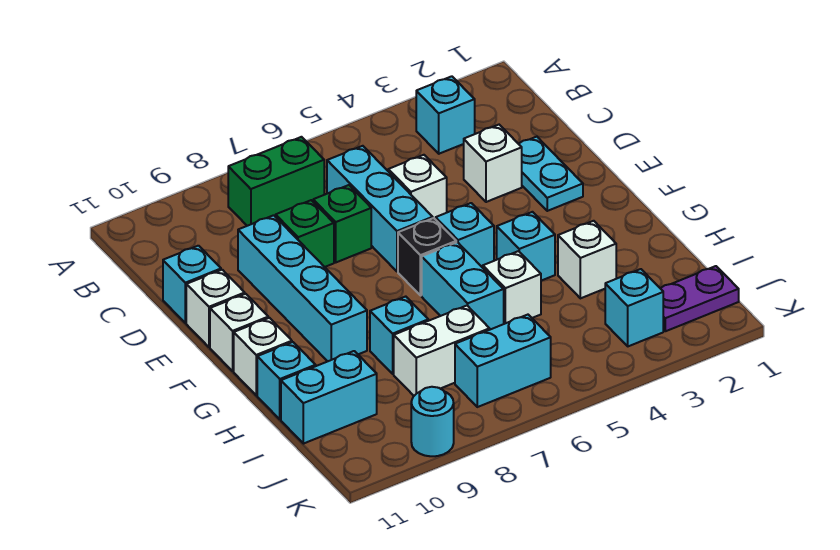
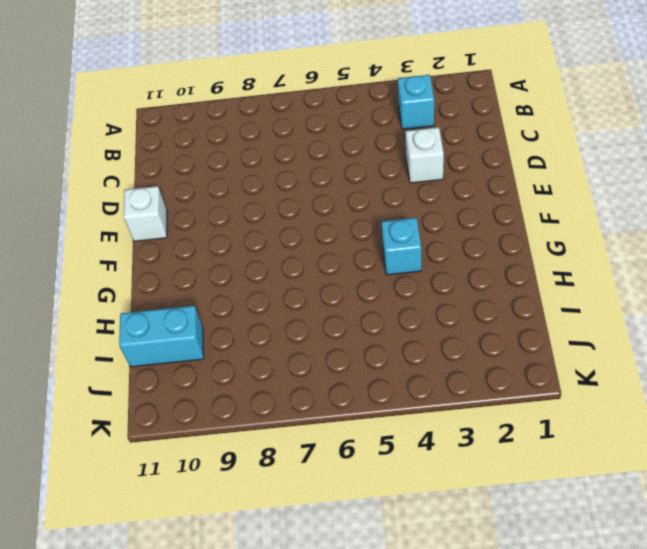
none -> green 1x2 brick [228,137,324,226]
none -> cyan 1x3 brick [327,146,433,271]
none -> cyan 1x2 plate [519,137,583,211]

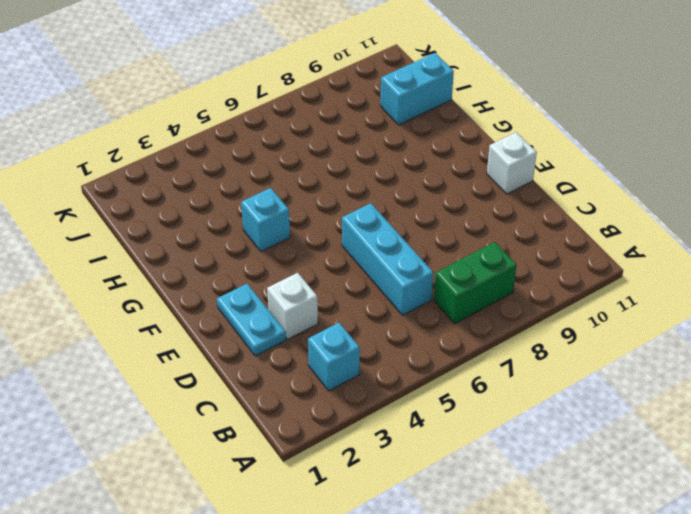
none -> white 1x1 brick [388,155,447,220]
none -> green 1x1 brick [313,185,371,262]
none -> green 1x1 brick [276,200,334,267]

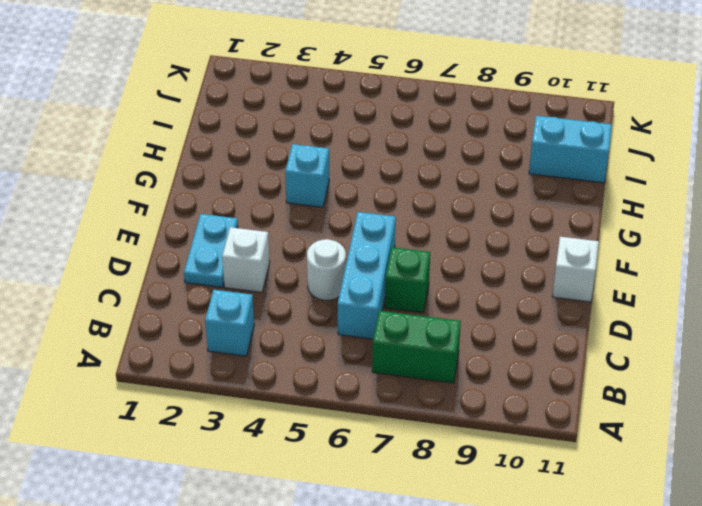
white 1x1 round brick [307,239,346,300] -> white 1x1 brick [388,155,447,220]
none -> green 1x1 brick [276,200,334,267]
none -> cyan 1x4 brick [238,215,367,361]
none -> cyan 1x1 brick [163,246,221,323]

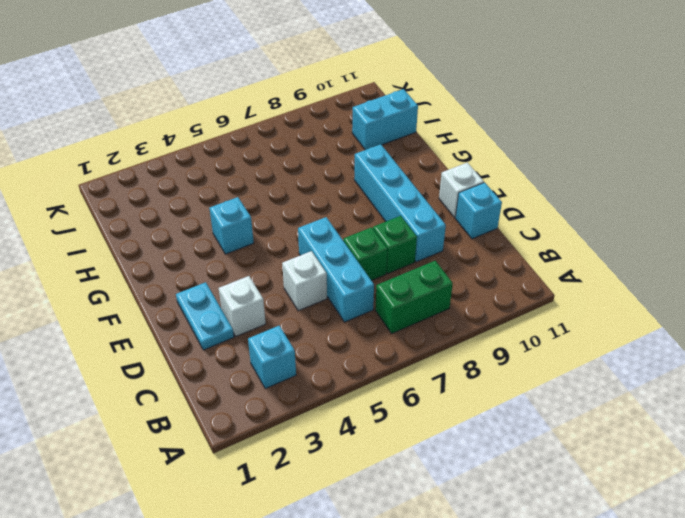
none -> cyan 1x1 brick [436,203,494,268]
none -> black 1x1 brick [398,218,456,296]
none -> white 1x1 brick [210,294,268,371]

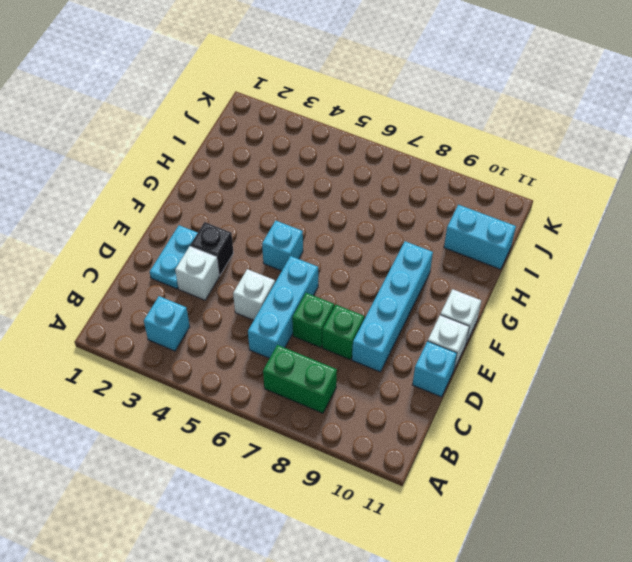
black 1x1 brick [190,222,233,276] -> black 1x1 brick moved to [398,218,456,296]
none -> cyan 1x1 brick [497,212,555,281]
none -> cyan 1x2 brick [422,242,504,330]
none -> white 1x1 brick [234,318,292,395]

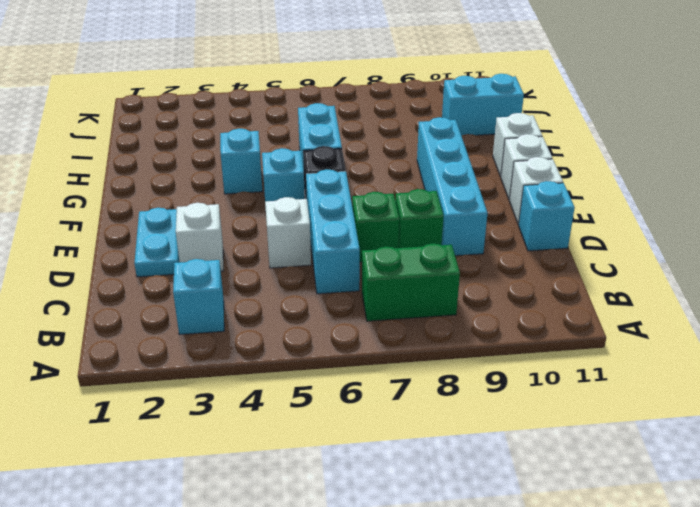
none -> white 1x1 brick [558,221,616,298]
none -> white 1x1 brick [483,251,541,324]
none -> cyan 1x1 brick [370,297,428,374]

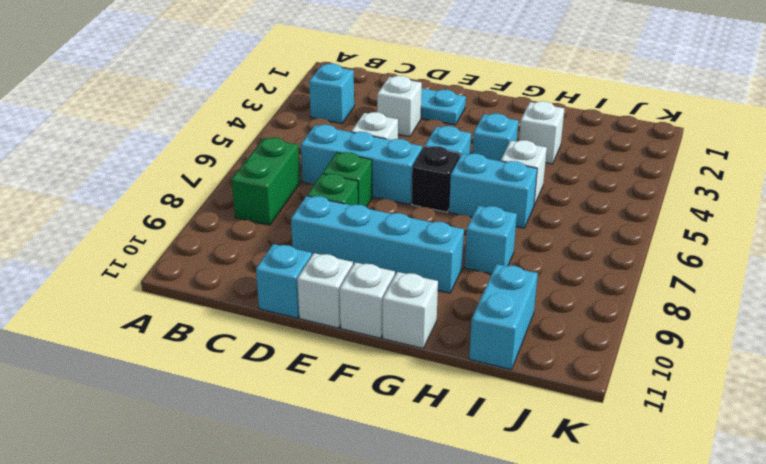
none -> cyan 1x1 brick [257,342,316,419]
none -> white 1x2 brick [394,306,490,396]
none -> purple 1x2 plate [660,266,739,331]

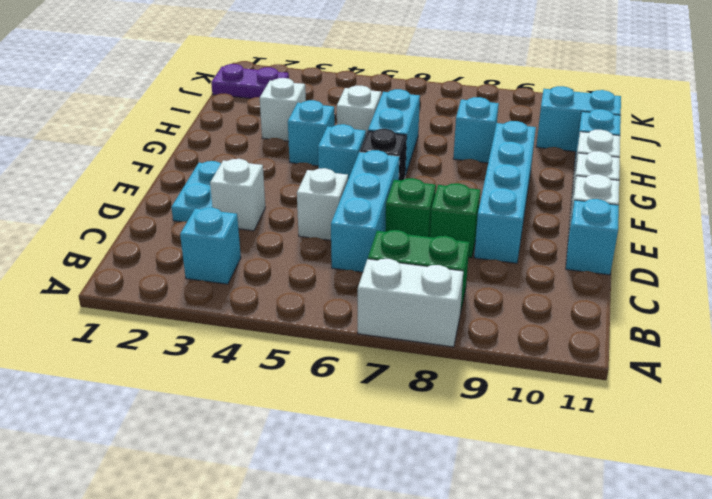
white 1x2 brick [358,259,463,347] -> white 1x2 brick moved to [394,306,490,396]
none -> cyan 1x1 brick [605,269,663,346]
none -> cyan 1x2 brick [455,315,551,407]
none -> cyan 1x1 round brick [411,387,454,456]

